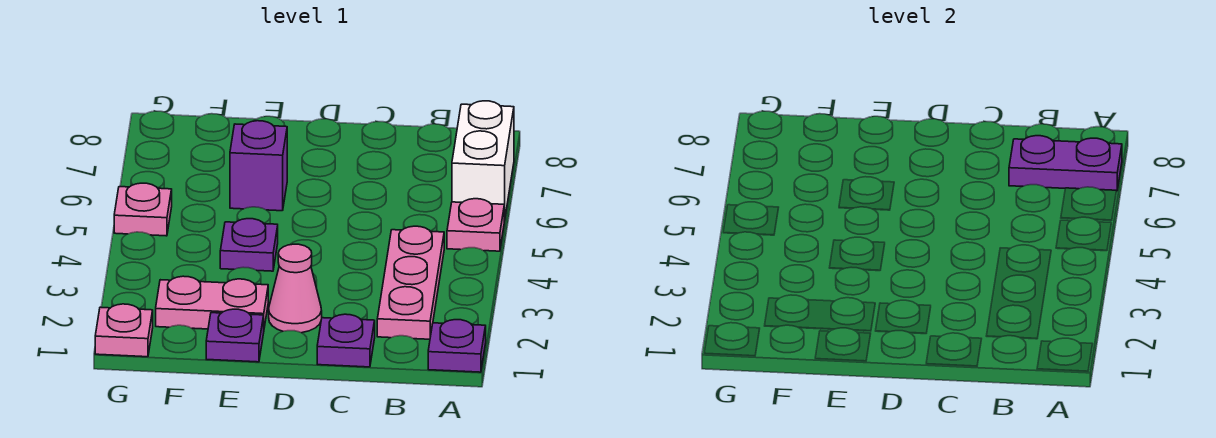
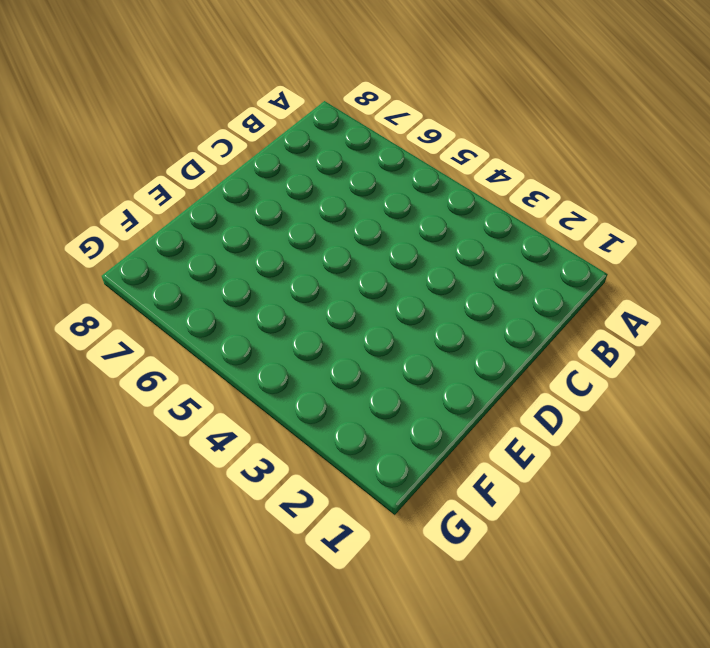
none -> purple 1x1 plate [428,320,486,372]
none -> pink 1x1 plate [447,199,504,251]
none -> white 1x2 brick [452,101,514,221]

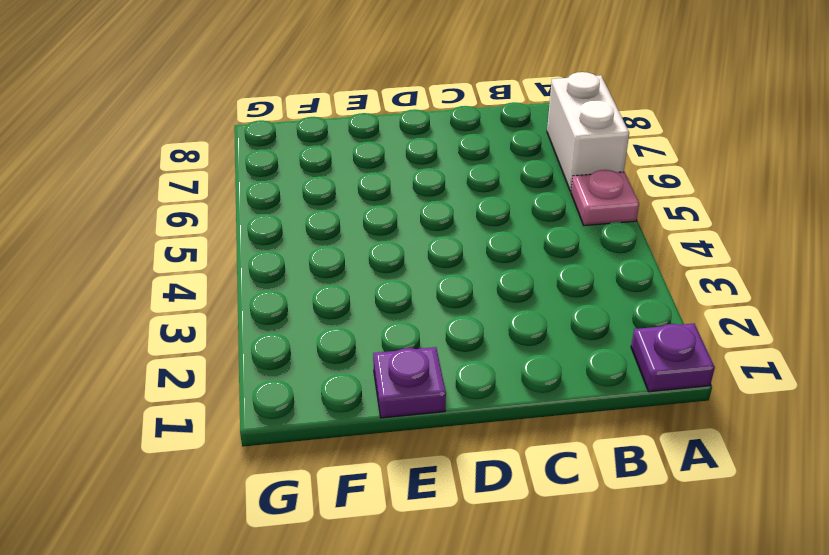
none -> pink 1x3 plate [377,226,444,339]
none -> purple 1x1 plate [317,314,375,367]
none -> pink 1x1 cone [269,244,322,333]

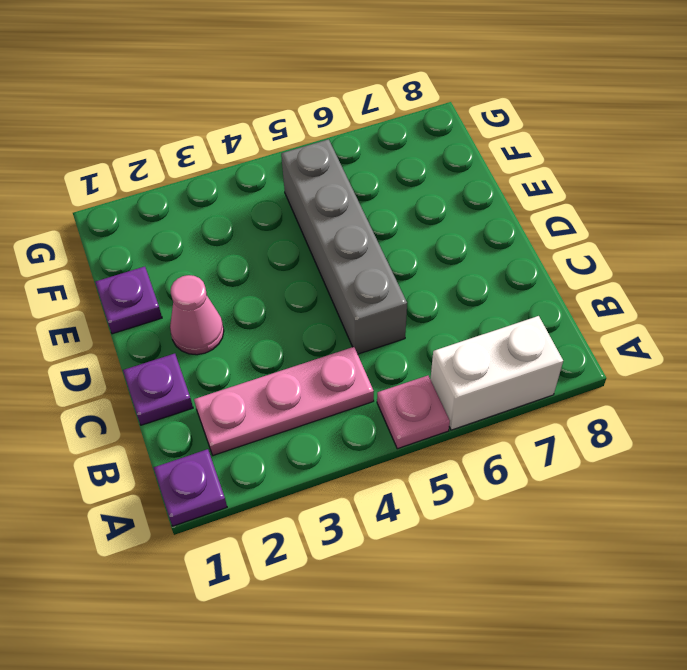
grey 1x4 brick [281,139,407,354] -> none
none -> pink 1x2 plate [156,276,268,329]
none -> purple 1x1 plate [220,219,278,271]
none -> purple 1x1 brick [230,121,287,211]

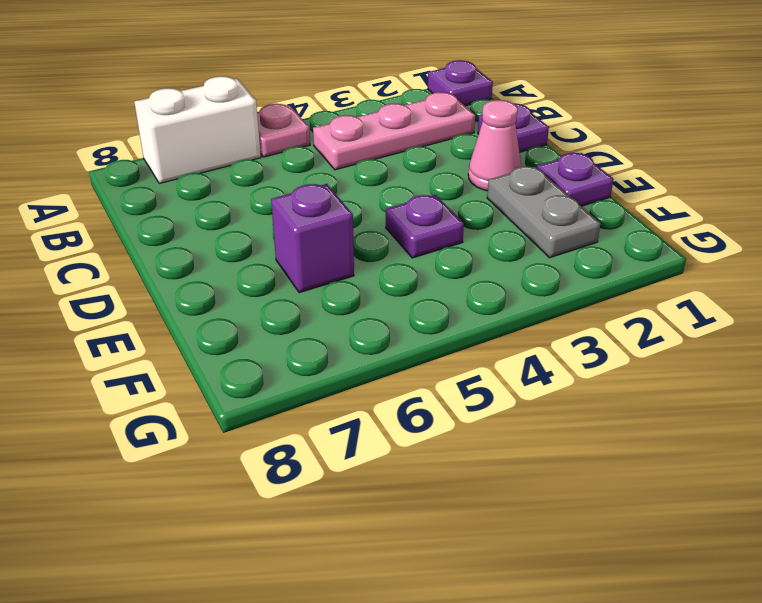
grey 1x2 plate [487,166,601,258] -> pink 1x2 plate [156,276,268,329]
none -> pink 1x1 plate [95,304,153,357]
none -> pink 1x1 plate [114,183,172,236]
none -> purple 1x2 plate [1009,136,1122,191]

